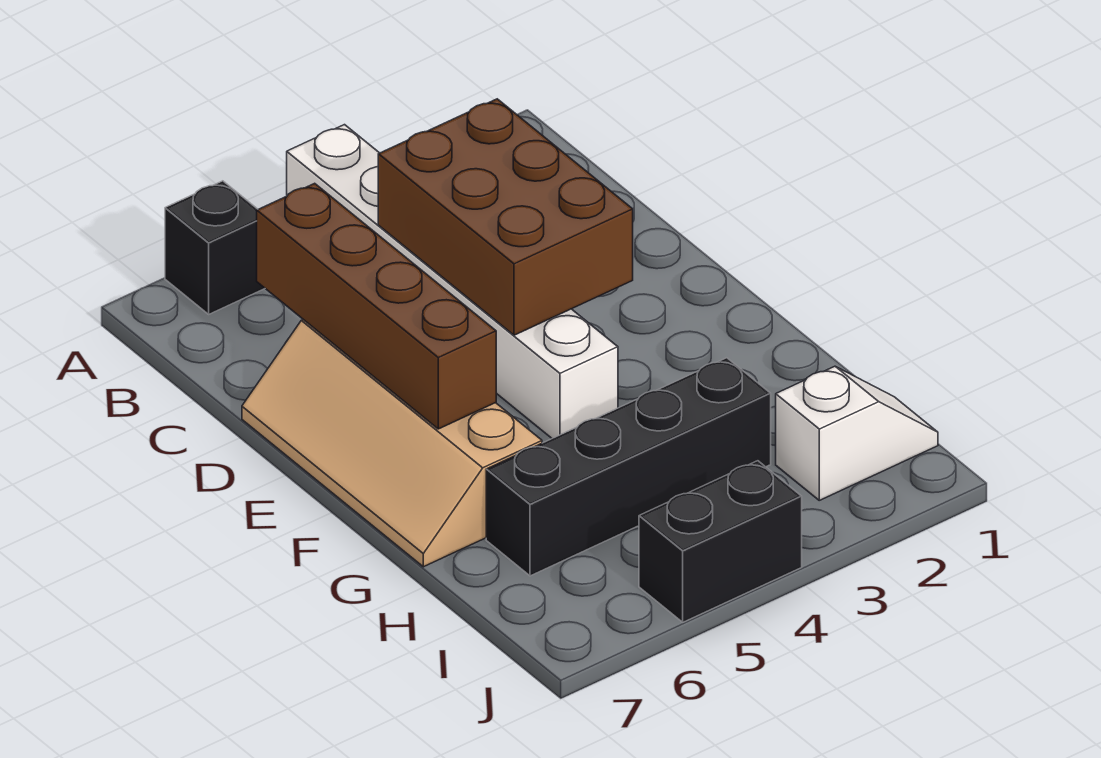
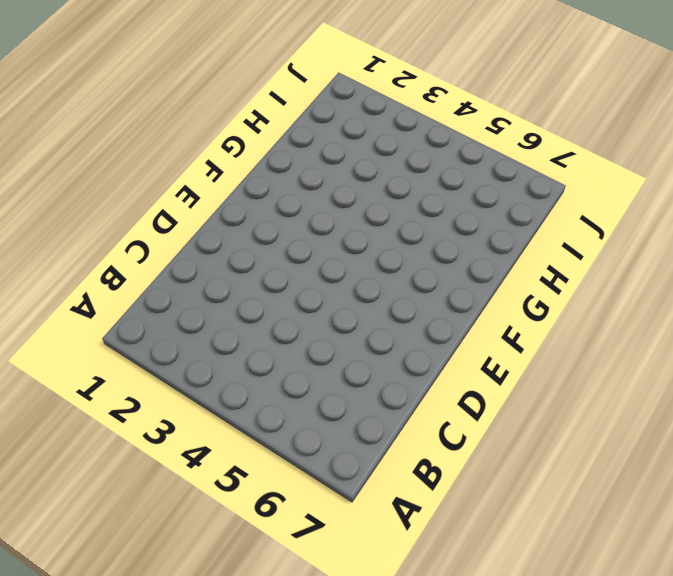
none -> white 1x6 brick [287,125,618,438]
none -> black 1x1 brick [165,181,265,314]

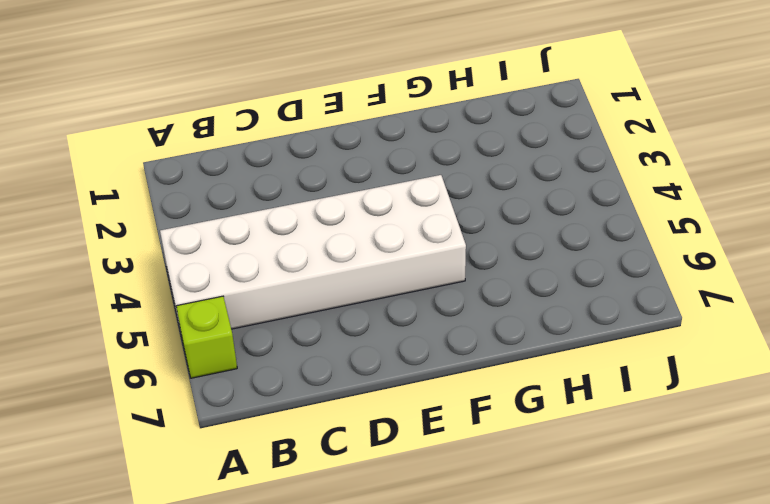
white 2x6 brick [160,175,466,331] -> white 1x6 brick [287,125,618,438]
lime 1x1 brick [176,296,237,378] -> black 1x1 brick [165,181,265,314]
none -> tan 2x4 slope [242,320,542,567]
none -> black 1x4 brick [486,358,771,576]

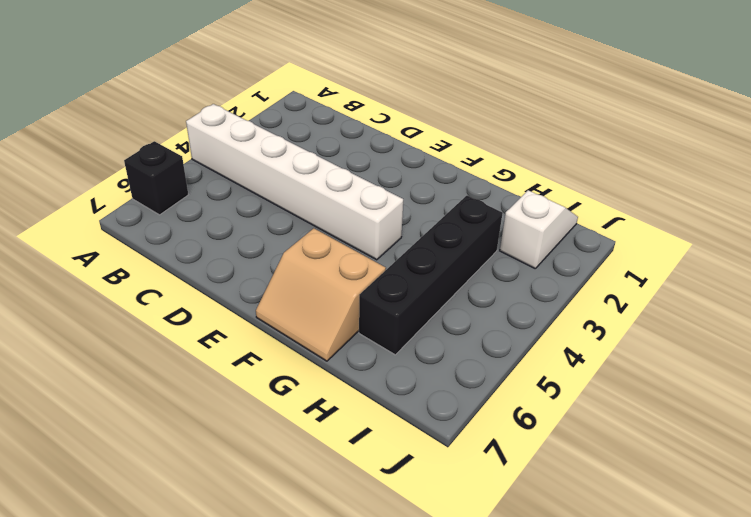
tan 2x2 slope [256,228,386,361] -> tan 2x4 slope [242,320,542,567]
none -> black 1x2 brick [639,461,802,622]
none -> brown 2x3 brick [378,99,633,335]

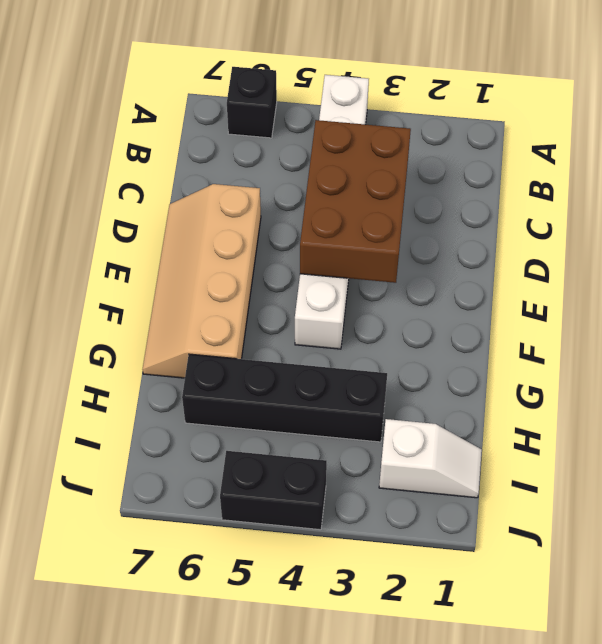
none -> brown 1x4 brick [257,183,496,429]

